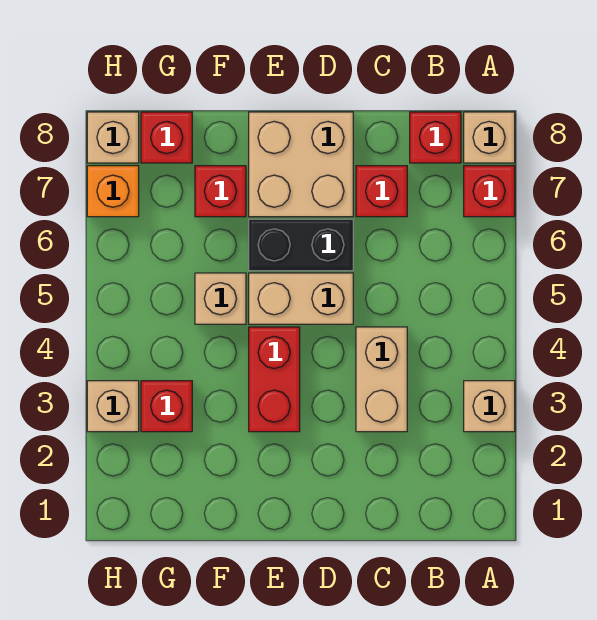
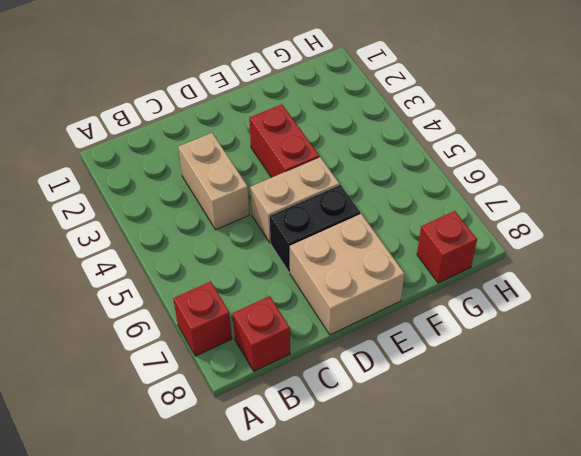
none -> tan 1x1 brick [464,381,515,432]
none -> tan 1x1 brick [464,112,515,163]
none -> red 1x1 brick [356,166,407,217]

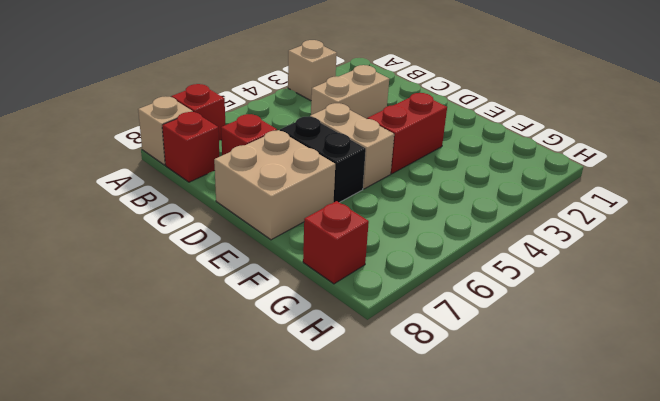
none -> tan 1x1 brick [195,273,246,324]
none -> red 1x1 brick [195,166,246,217]
none -> red 1x1 brick [141,381,192,432]

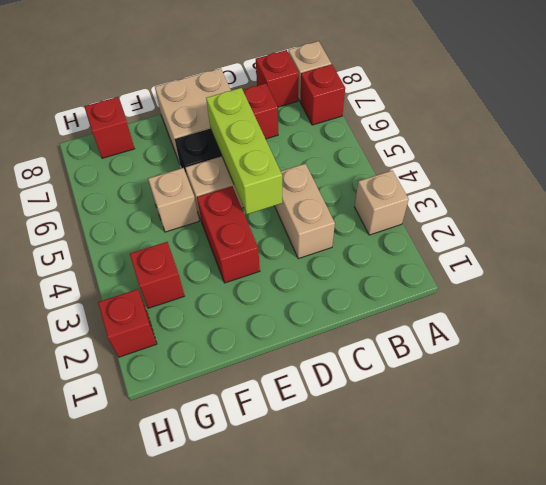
lime 1x3 brick [206,88,282,214] -> none
red 1x1 brick [98,289,157,357] -> red 1x1 brick moved to [195,166,246,217]
none -> tan 1x1 brick [87,381,139,432]
none -> orange 1x1 brick [87,166,139,217]
none -> tan 1x1 brick [87,112,139,163]

